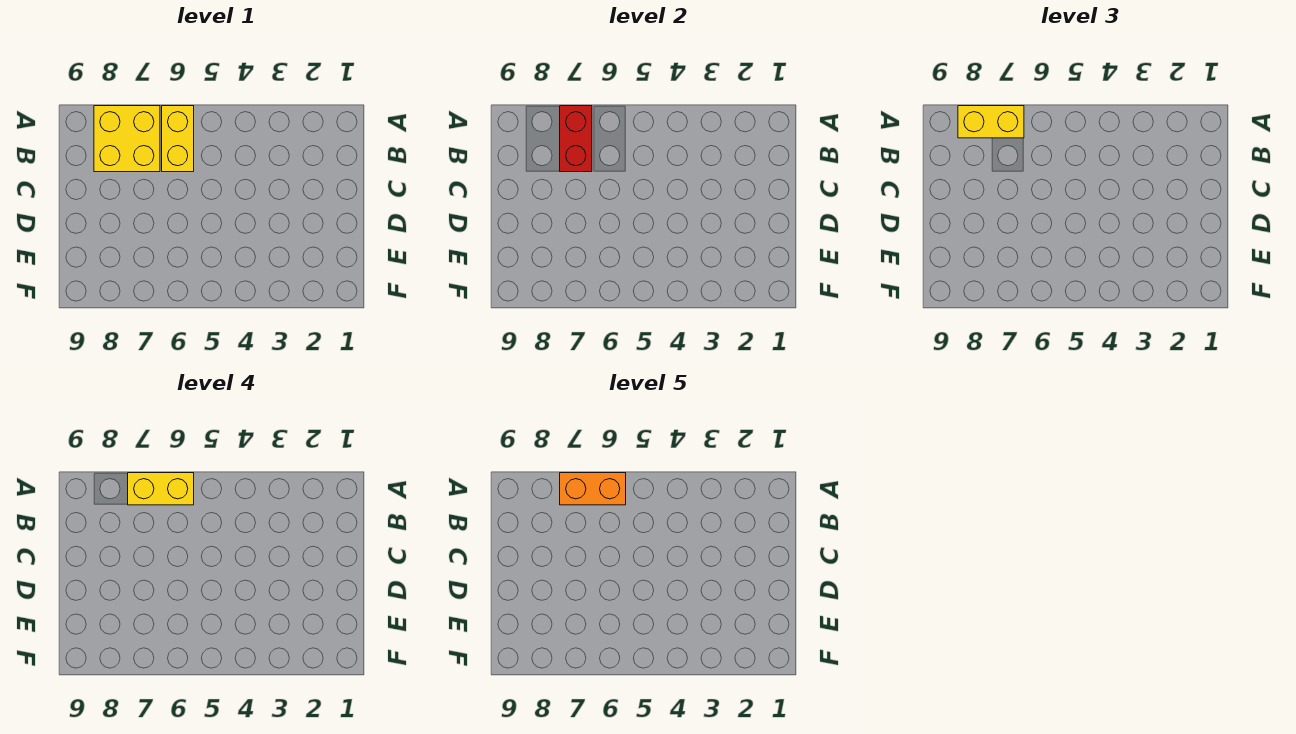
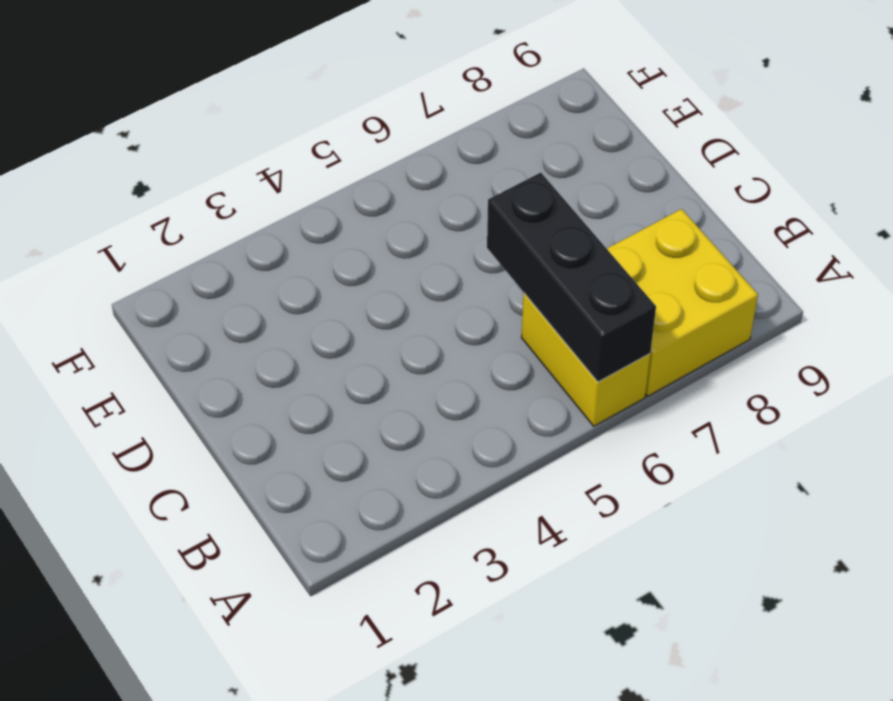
black 1x3 brick [487,173,656,382] -> none
none -> red 1x2 brick [560,106,592,172]
none -> yellow 1x2 brick [958,106,1024,138]

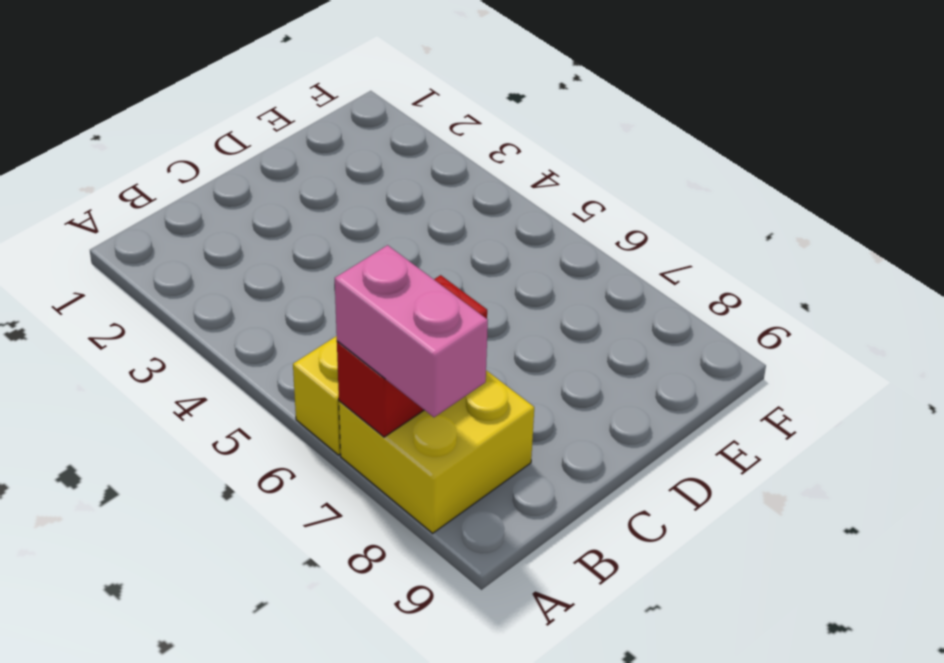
pink 1x2 brick [335,245,488,417] -> yellow 1x2 brick [958,106,1024,138]
none -> yellow 1x2 brick [128,473,194,505]
none -> orange 1x2 brick [560,473,626,505]

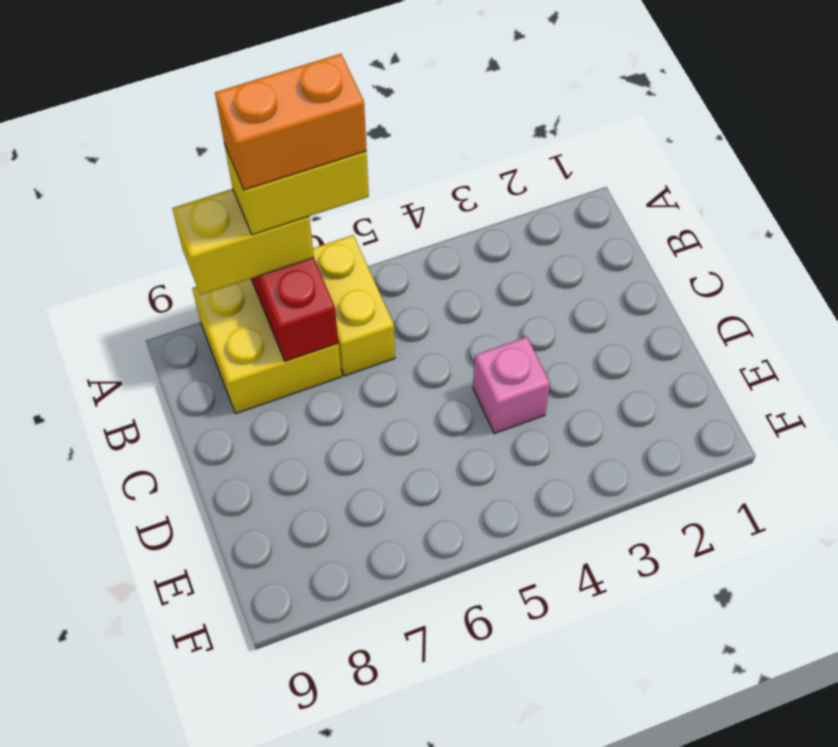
pink 1x1 brick [473,337,550,434] -> none

